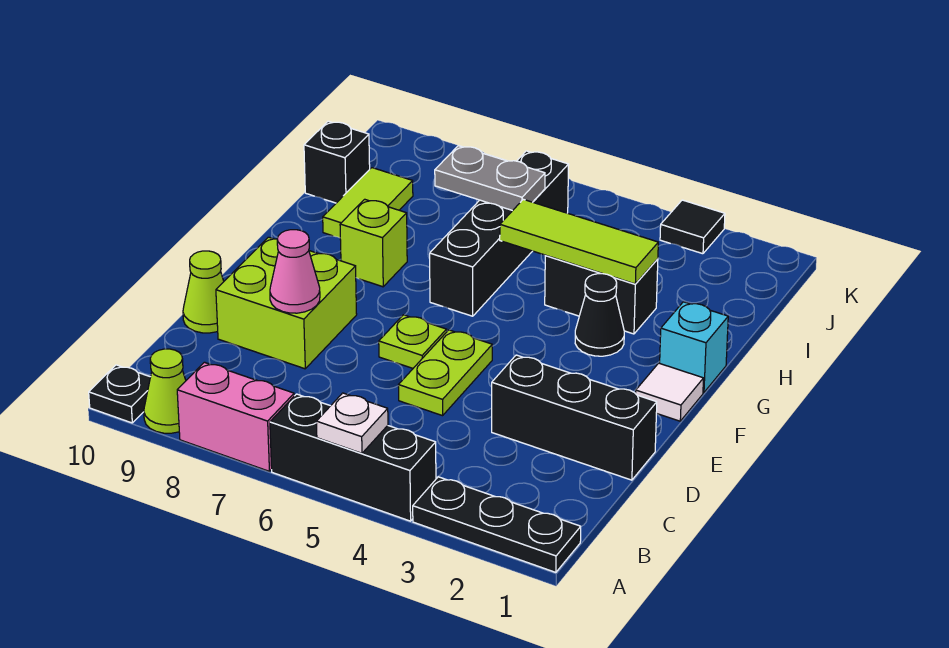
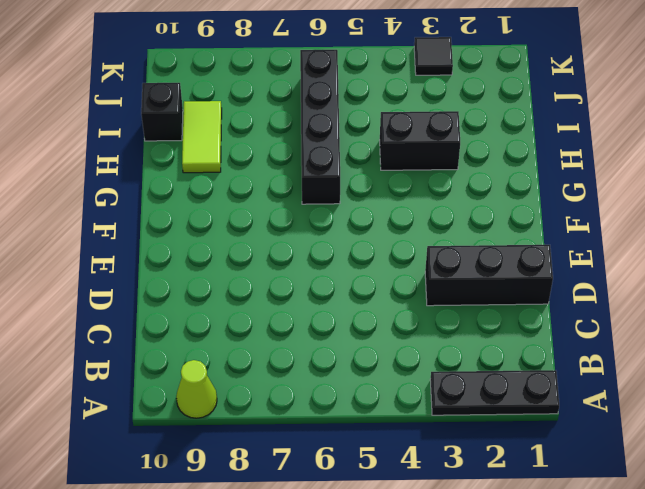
none -> black 1x3 brick [270,394,436,521]
none -> pink 1x2 brick [177,362,294,471]
none -> black 1x1 plate [89,365,150,423]

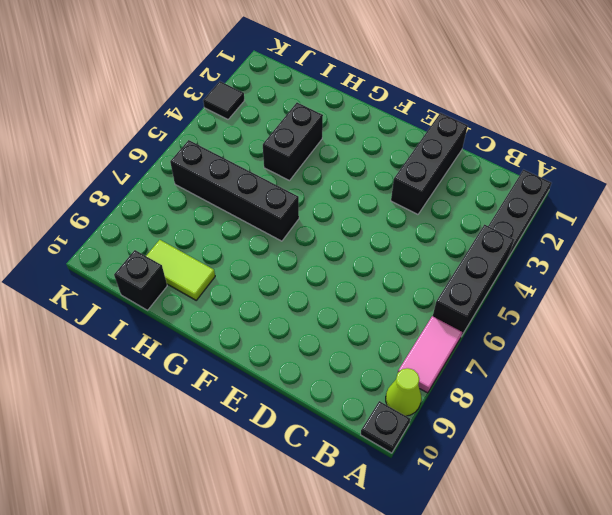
pink 1x2 tile [398,316,462,393] -> pink 1x2 brick [177,362,294,471]
none -> lime 1x2 plate [398,330,492,416]
none -> lime 2x2 brick [216,237,357,369]
none -> lime 1x1 cone [183,251,224,333]

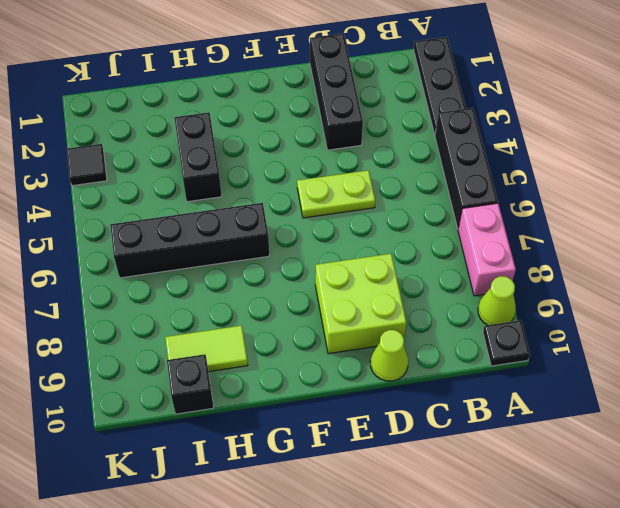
none -> lime 1x1 plate [379,315,447,368]
none -> white 1x1 tile [636,363,704,421]
none -> cyan 1x1 brick [660,302,728,393]

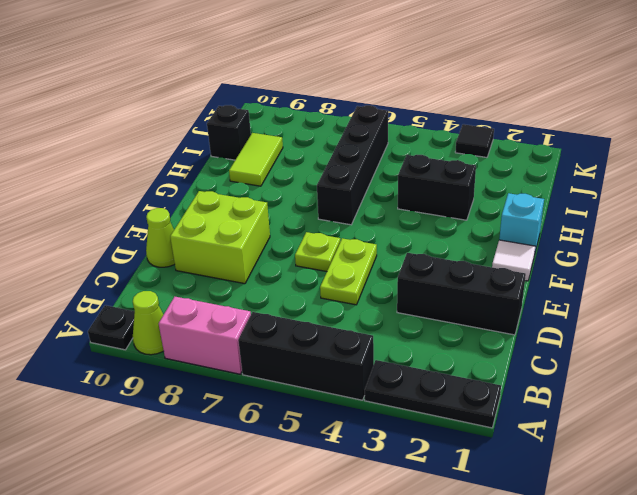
none -> black 1x1 cone [575,274,624,356]
none -> lime 1x1 brick [340,199,407,287]
none -> white 1x1 plate [316,393,388,453]

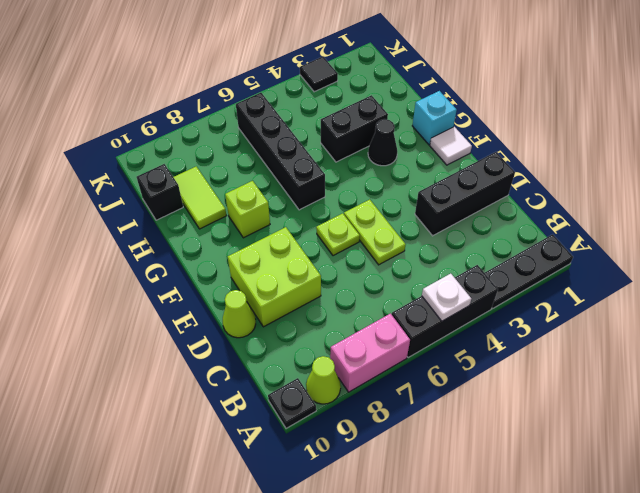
none -> pink 1x1 cone [270,230,320,313]
none -> lime 1x3 tile [500,199,658,284]
none -> grey 1x2 plate [435,146,545,211]

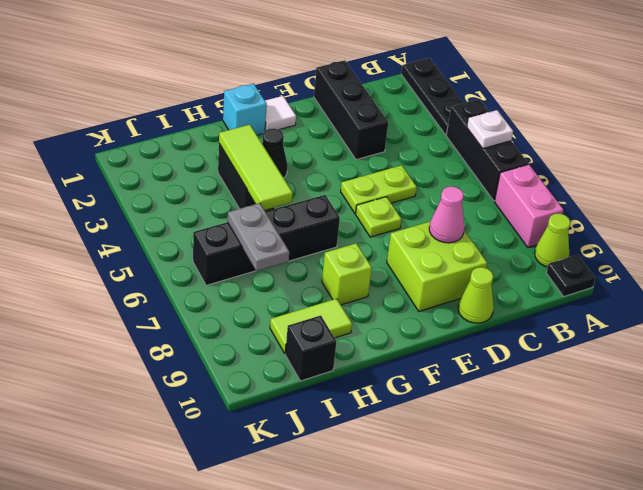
none -> black 1x1 tile [660,200,725,254]

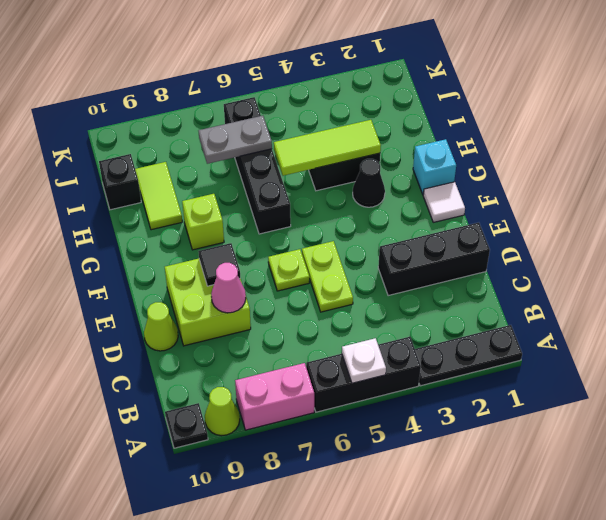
black 1x1 tile [198,243,240,286] -> black 1x1 tile moved to [660,200,725,254]

